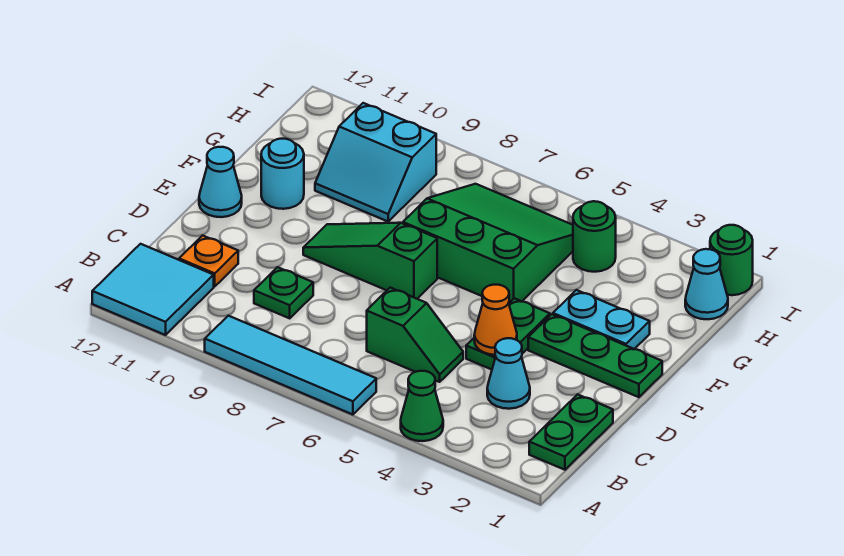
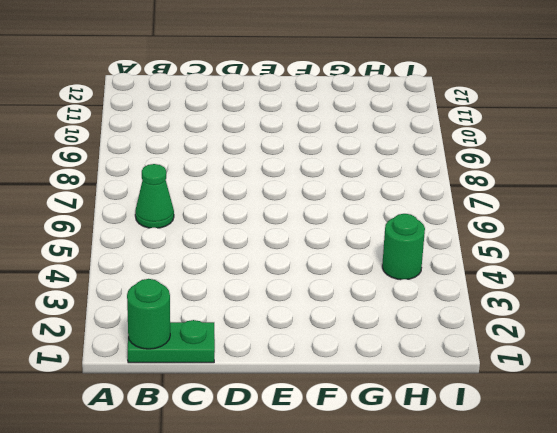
green 1x1 round brick [127,279,170,349] -> green 1x1 round brick moved to [710,225,753,295]
green 1x1 cone [135,164,174,228] -> green 1x1 cone moved to [401,371,443,441]
none -> cyan 1x4 tile [205,316,376,415]
none -> cyan 2x2 tile [92,244,214,335]
none -> cyan 1x1 cone [487,338,530,409]

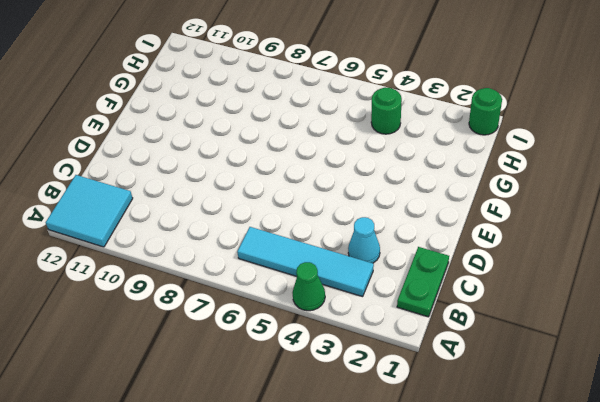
cyan 1x4 tile [237,227,374,297] -> cyan 1x4 tile moved to [205,316,376,415]
none -> green 1x2 slope [367,288,463,382]
none -> green 1x1 plate [254,267,313,318]
none -> orange 1x1 plate [179,235,238,287]

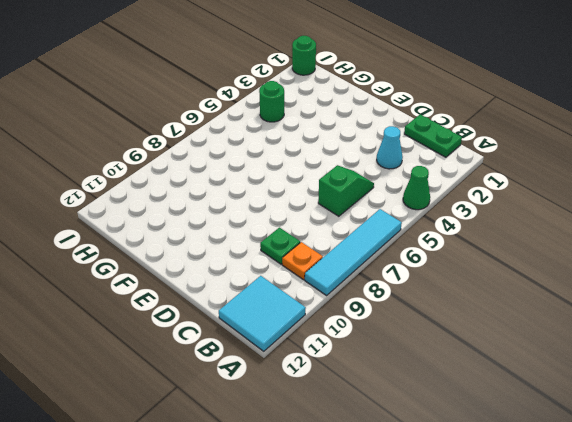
orange 1x1 plate [282,242,323,280] -> orange 1x1 plate moved to [179,235,238,287]
none -> green 1x2 plate [466,298,550,370]
none -> green 1x3 plate [528,314,662,397]
none -> green 1x3 slope [303,223,437,299]

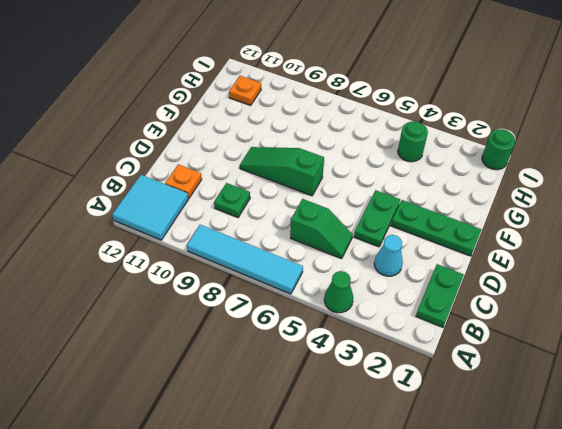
orange 1x1 plate [229,76,261,105] -> none
none -> cyan 1x1 cone [199,147,242,217]
none -> cyan 1x2 plate [553,290,650,349]
none -> green 3x3 slope [403,184,573,303]

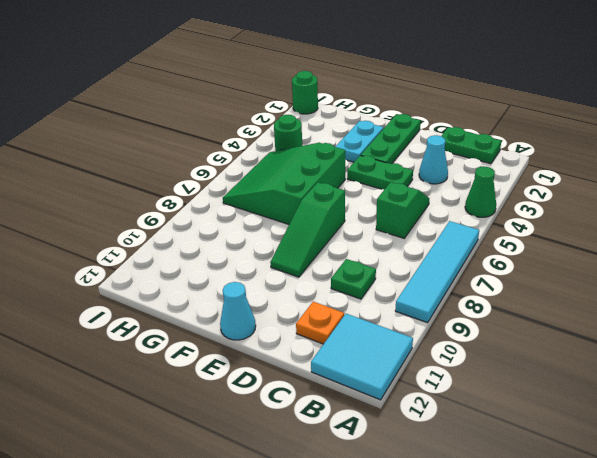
none -> cyan 1x1 round brick [261,139,304,209]
none -> cyan 2x2 slope [315,103,436,221]
none -> cyan 1x1 cone [685,249,728,319]

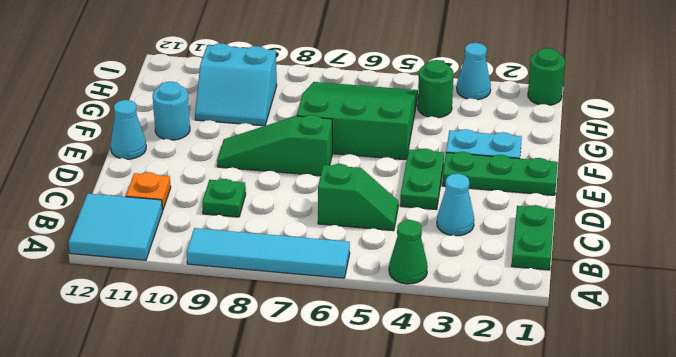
cyan 1x1 cone [457,43,491,100] -> cyan 1x1 cone moved to [685,249,728,319]
none -> orange 1x1 cone [474,285,517,355]

